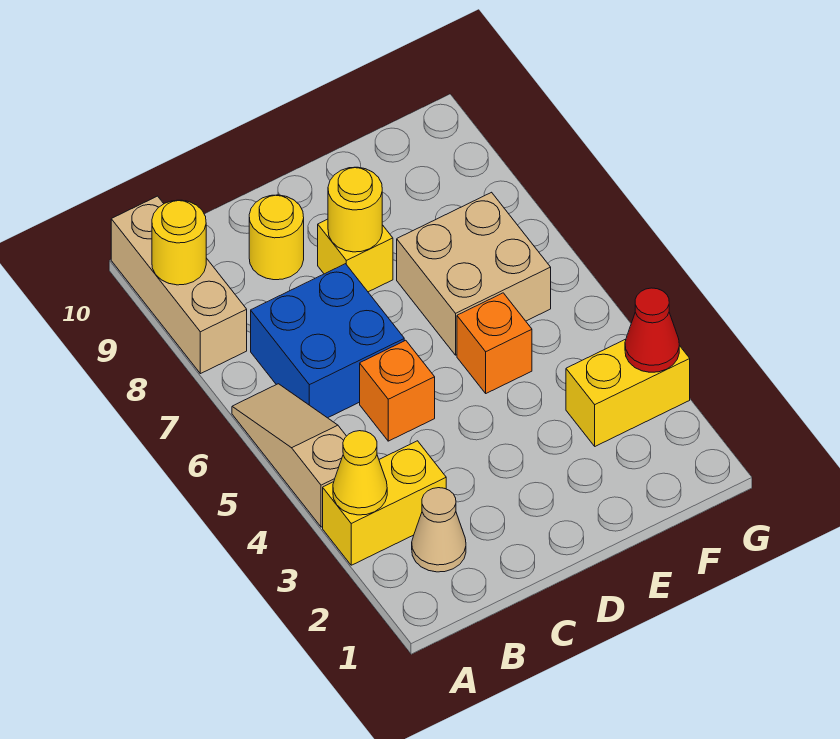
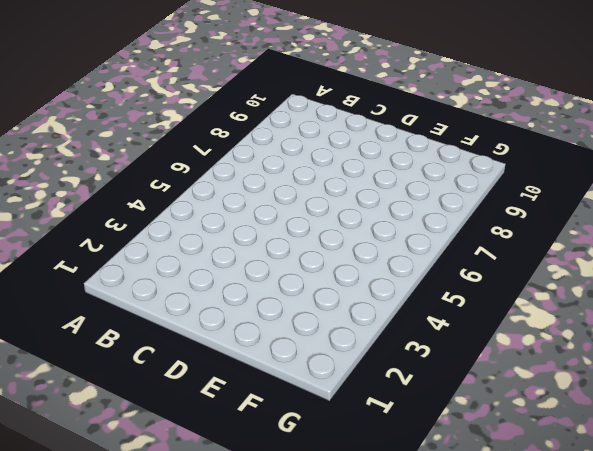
none -> yellow 1x2 brick [323,441,446,565]
none -> tan 1x3 slope [232,384,346,527]
none -> tan 1x3 brick [111,196,247,374]

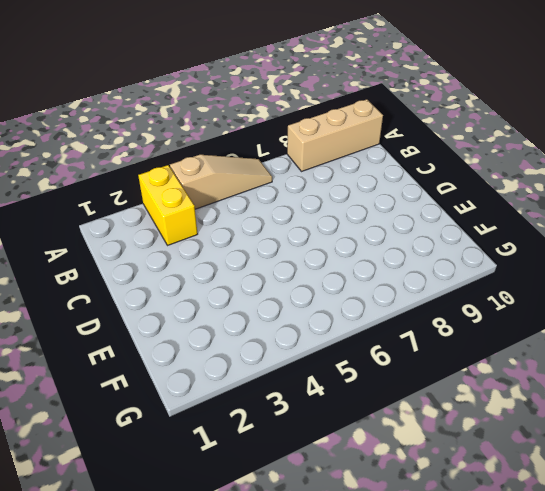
none -> tan 1x1 cone [412,488,466,572]
none -> blue 2x2 brick [251,264,404,418]
none -> orange 1x1 brick [360,340,435,441]

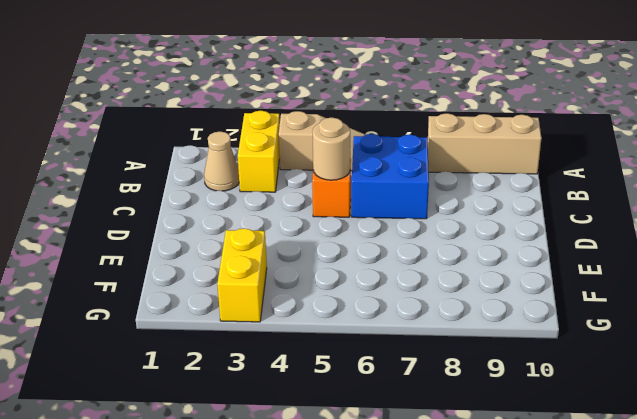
tan 1x1 round brick [312,117,350,180] -> none
none -> yellow 1x1 round brick [249,195,304,280]
none -> yellow 1x1 brick [318,219,393,292]
none -> orange 1x1 brick [457,293,532,393]

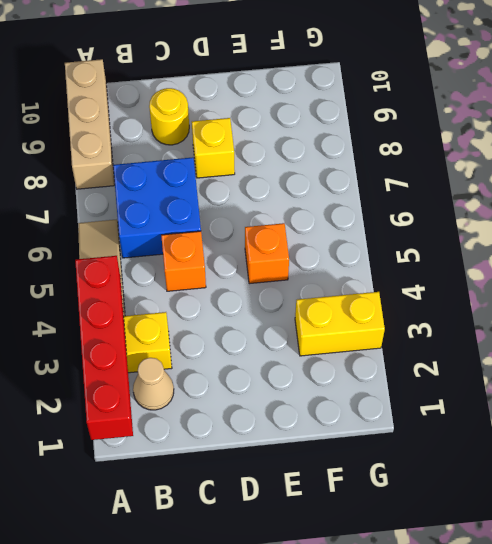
red 1x4 brick [75,256,133,440] -> yellow 1x1 cone [333,431,387,515]
none -> tan 2x2 brick [397,192,551,355]
none -> yellow 1x1 round brick [152,200,206,285]
none -> yellow 1x1 round brick [328,167,382,252]

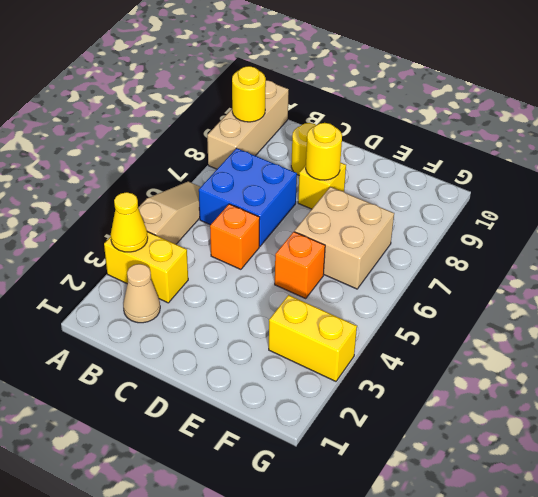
none -> red 1x1 cone [625,288,679,372]

